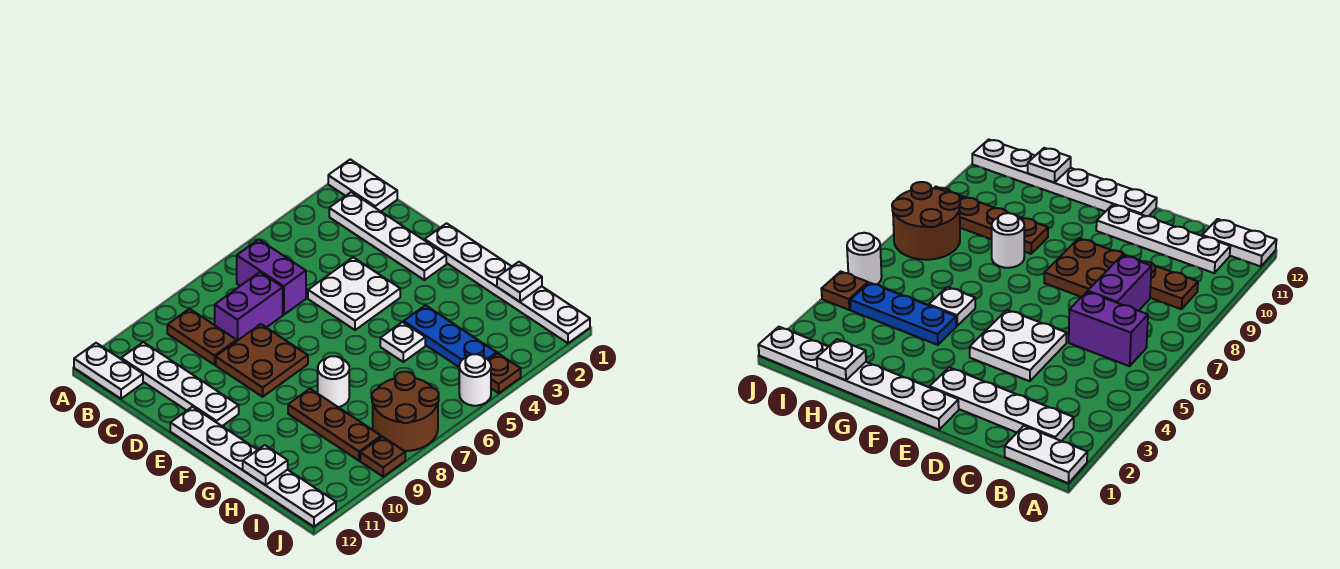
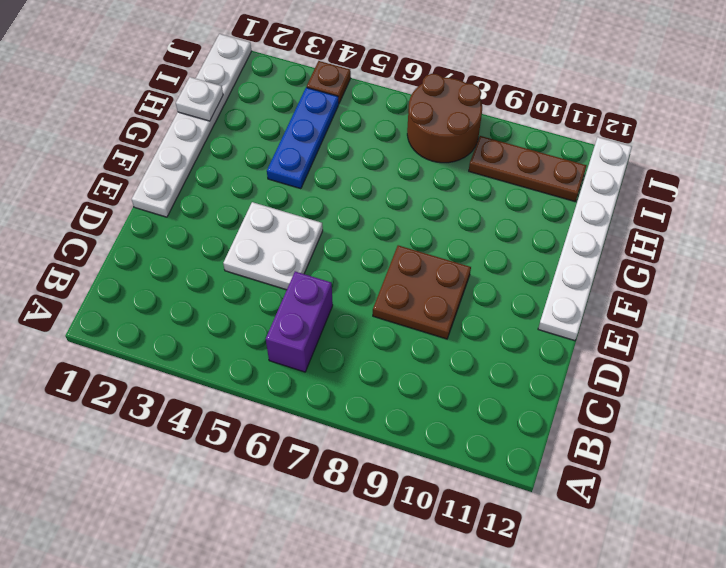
brown 1x3 plate [469,136,587,201] -> brown 1x3 plate turned to [288,389,381,461]
none -> white 1x2 plate [328,159,397,211]
none -> white 1x2 plate [74,343,143,399]
none -> white 1x4 plate [329,192,446,280]

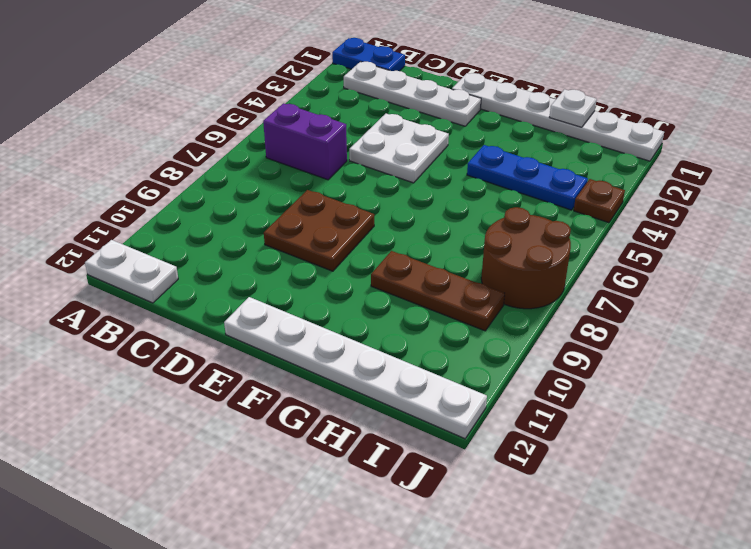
blue 1x2 plate [332,38,405,71] -> white 1x2 plate [328,159,397,211]
none -> brown 1x2 plate [167,309,237,365]
none -> white 1x4 plate [121,342,239,426]
none -> purple 1x2 brick [215,272,283,341]

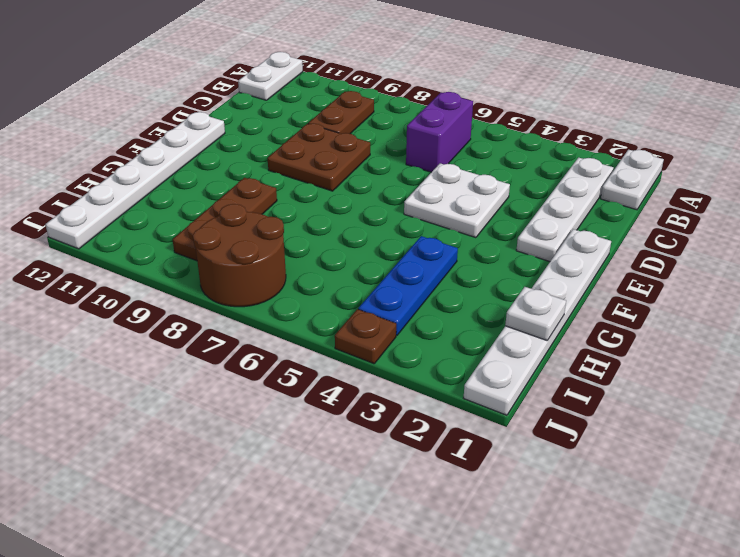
none -> white 1x4 plate [121,342,239,426]
none -> purple 1x2 brick [215,272,283,341]
none -> white 1x1 plate [380,322,425,362]

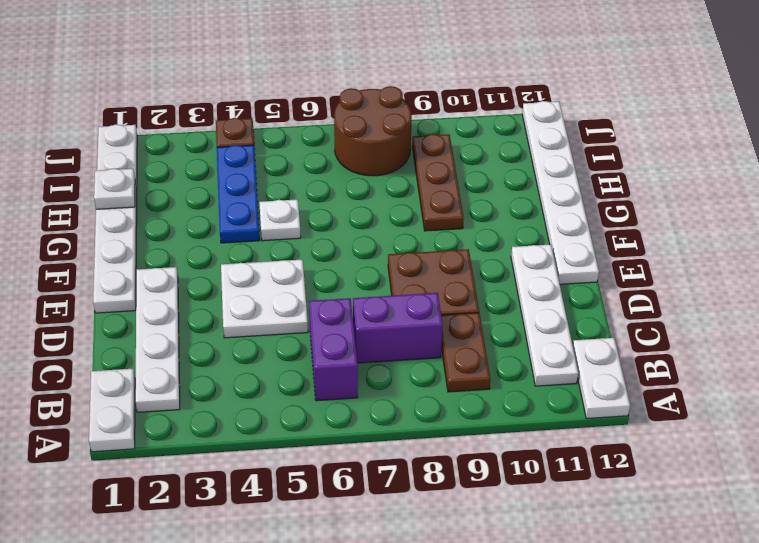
none -> white 1x1 round brick [318,356,349,407]
none -> white 1x1 round brick [459,354,491,406]
none -> brown 1x1 plate [360,437,405,477]

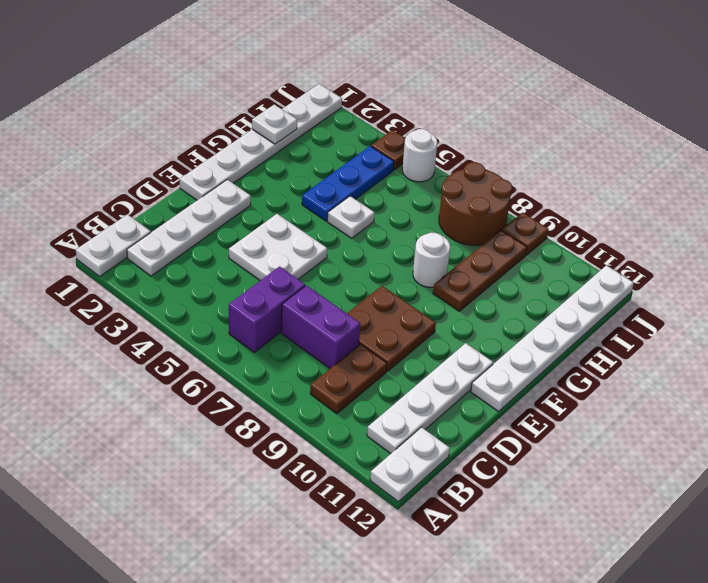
none -> white 1x1 plate [243,445,288,485]

